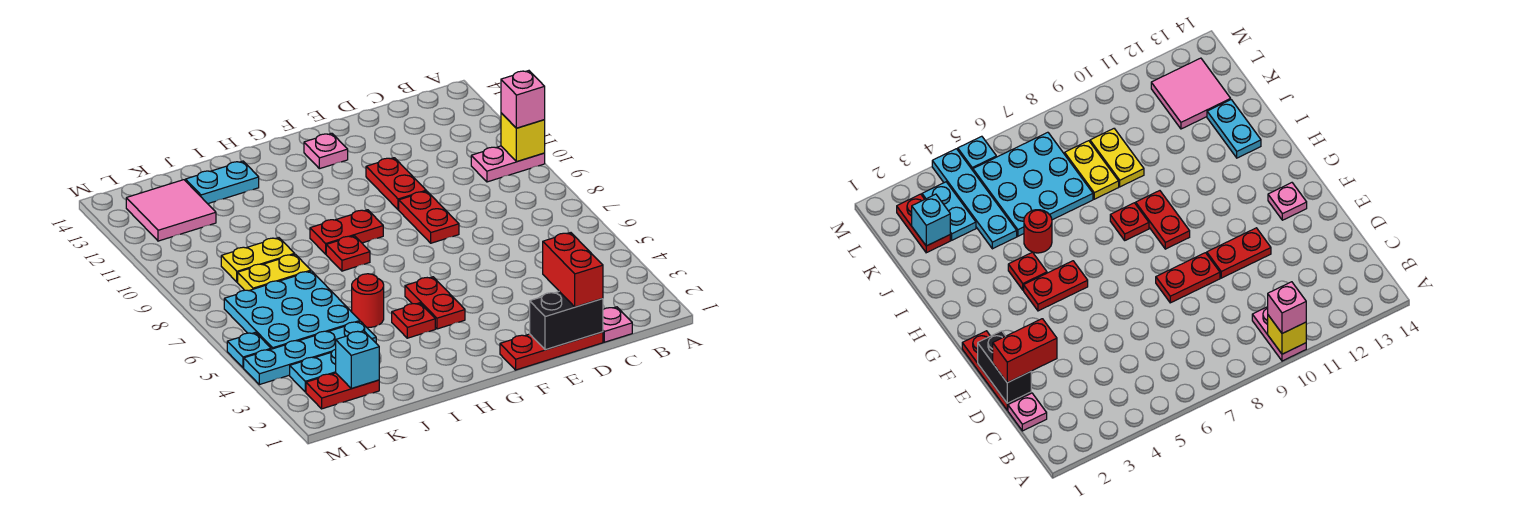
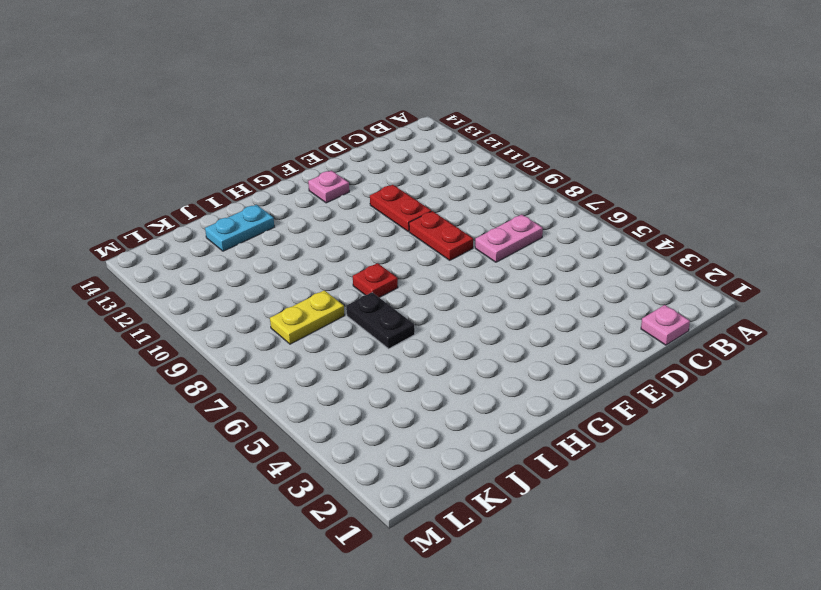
pink 1x2 plate [475,214,543,262] -> pink 1x2 plate moved to [471,146,545,182]
black 1x2 plate [346,292,415,349] -> none
none -> red 1x3 plate [500,332,603,370]
none -> red 1x2 plate [405,277,465,329]
none -> red 1x2 plate [310,210,383,254]

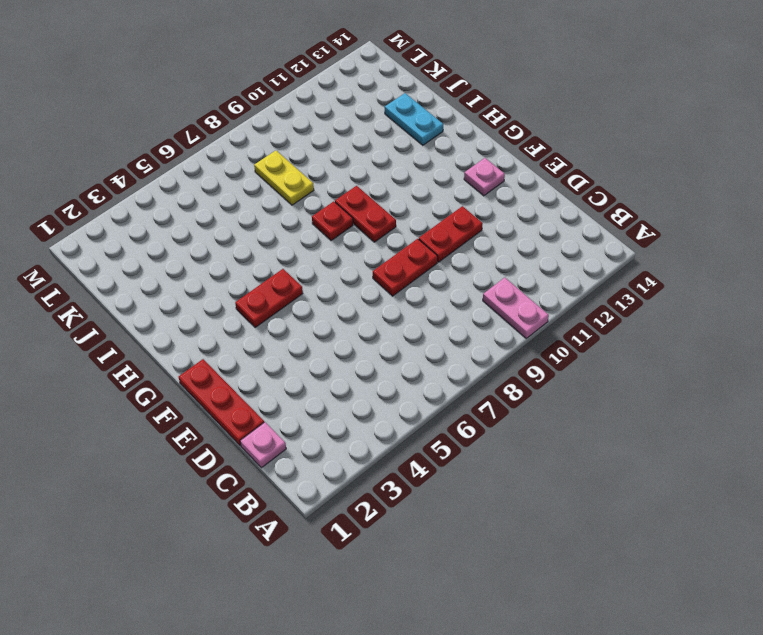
none -> red 1x1 plate [392,303,435,338]
none -> red 1x1 round brick [352,274,384,327]
none -> cyan 1x4 plate [244,321,376,385]

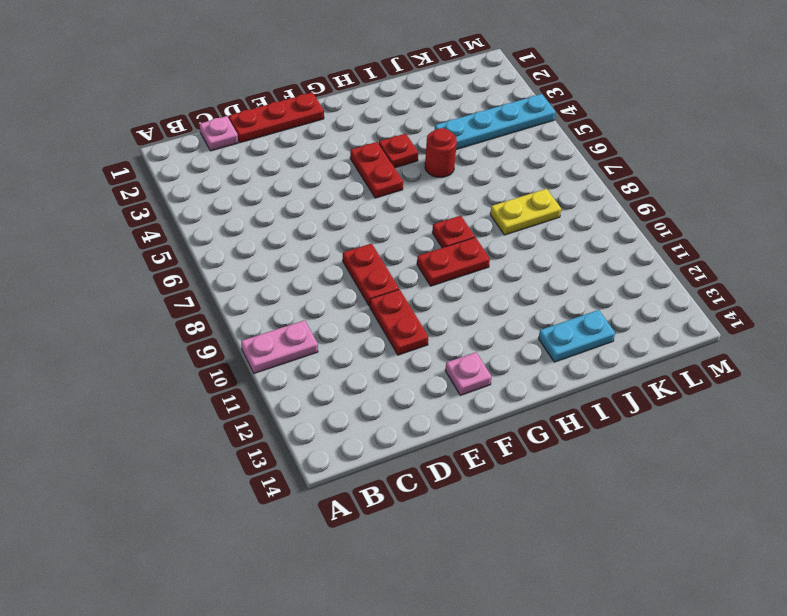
none -> cyan 3x3 plate [224,271,360,349]
none -> yellow 1x2 plate [221,238,295,282]
none -> red 1x2 plate [306,373,379,409]

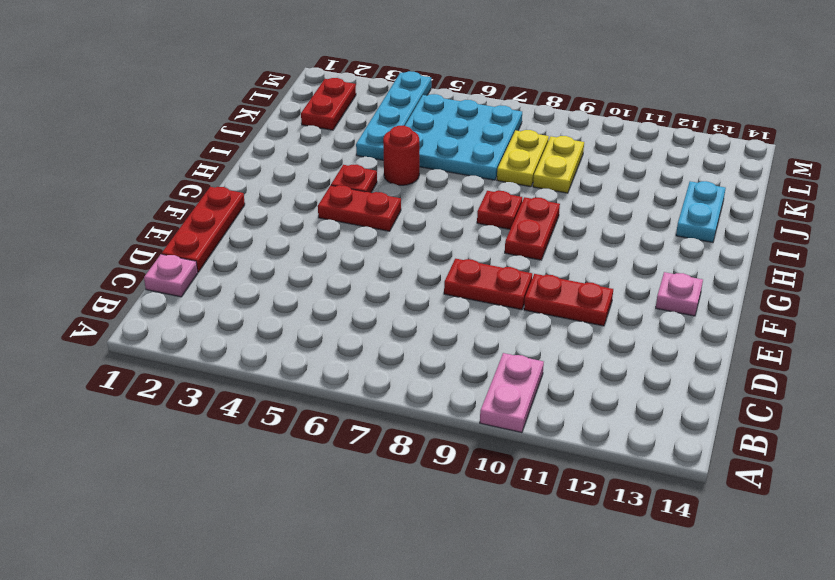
none -> cyan 1x2 plate [290,349,336,392]
none -> pink 2x2 tile [126,180,216,241]
none -> cyan 1x1 plate [227,332,271,368]

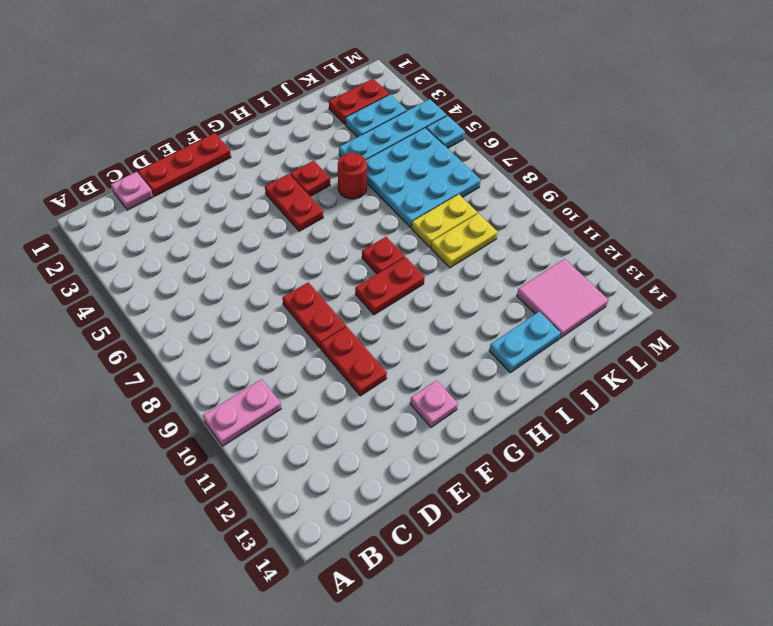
none -> yellow 1x1 brick [501,113,545,162]
none -> black 1x2 brick [530,291,603,350]
none -> cyan 1x1 brick [336,331,379,389]

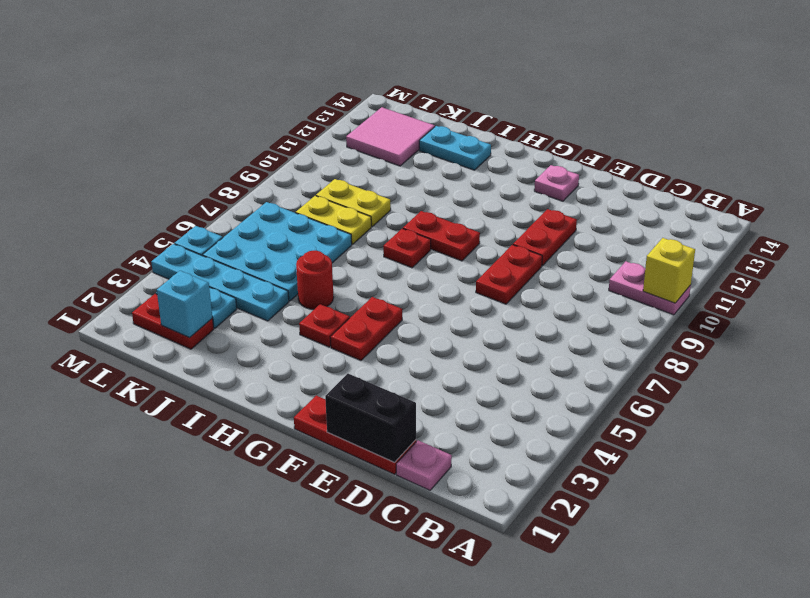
none -> pink 1x1 brick [501,71,545,128]
none -> red 1x2 brick [543,233,603,307]

